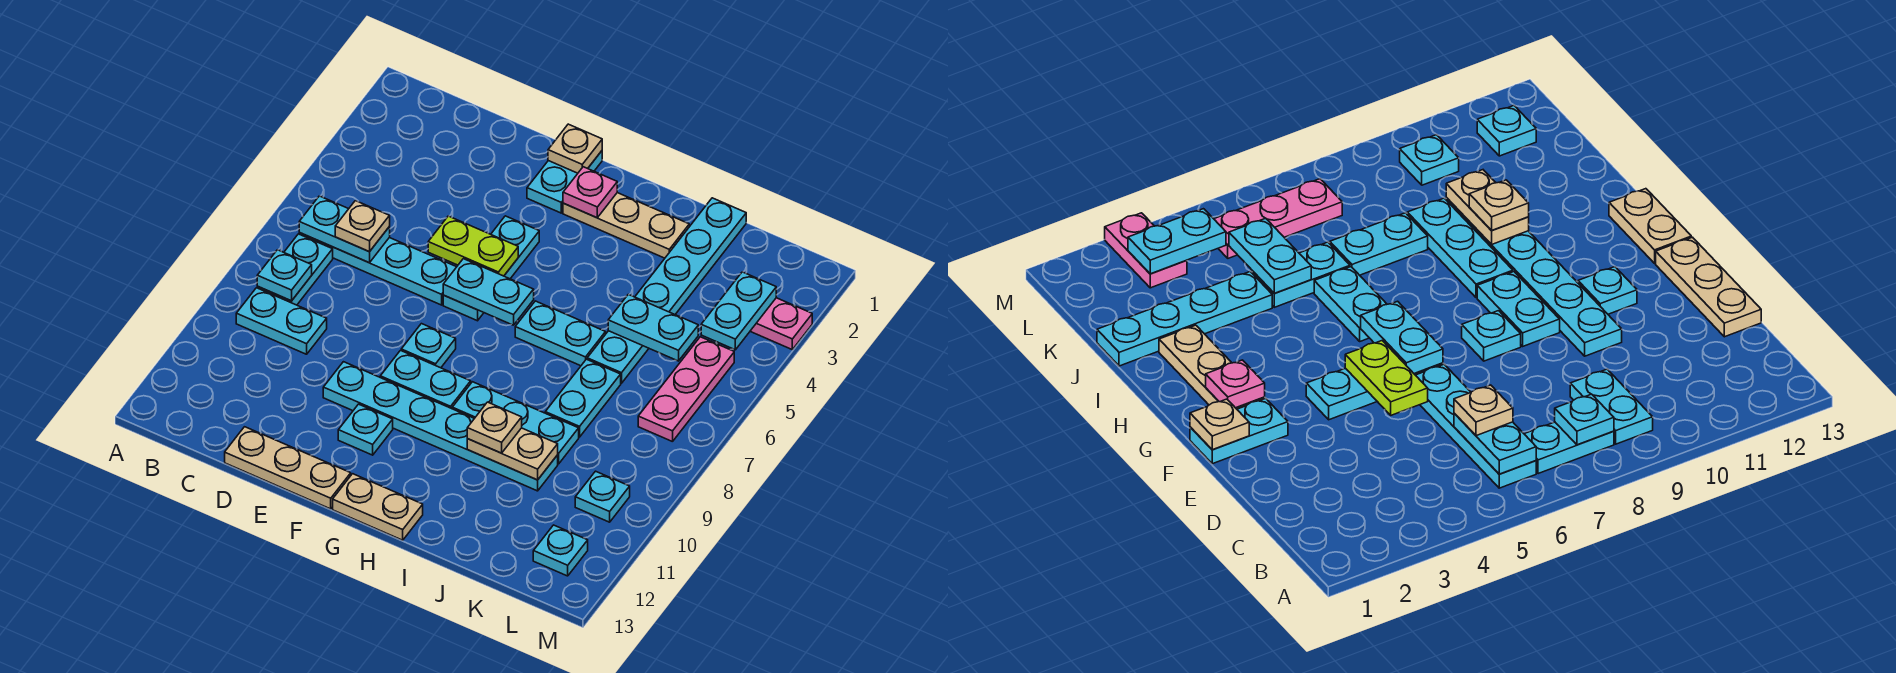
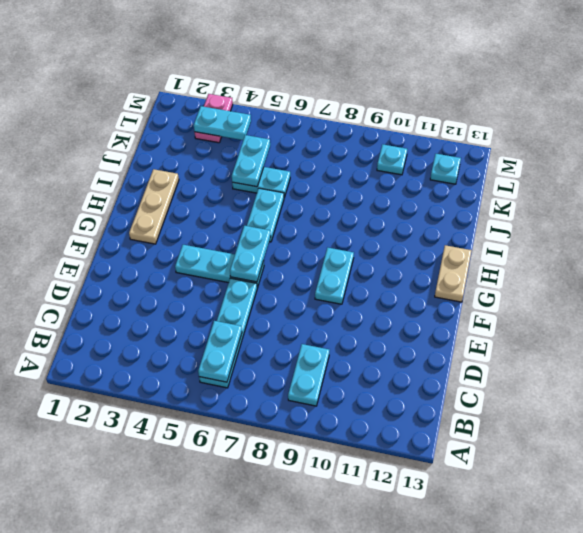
none -> cyan 1x2 plate [257,234,333,305]
none -> tan 1x3 plate [225,427,351,509]
none -> cyan 1x6 plate [323,362,558,491]
none -> cyan 1x2 plate [527,151,602,213]

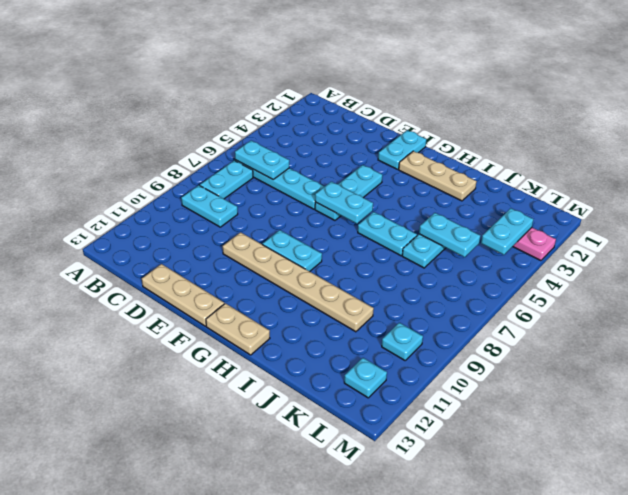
tan 1x6 plate [223,232,374,332] -> cyan 1x6 plate [323,362,558,491]
none -> cyan 1x1 plate [401,324,456,368]
none -> cyan 1x1 plate [338,404,393,455]
none -> cyan 1x3 plate [452,382,579,464]
none -> cyan 1x4 plate [635,198,746,314]

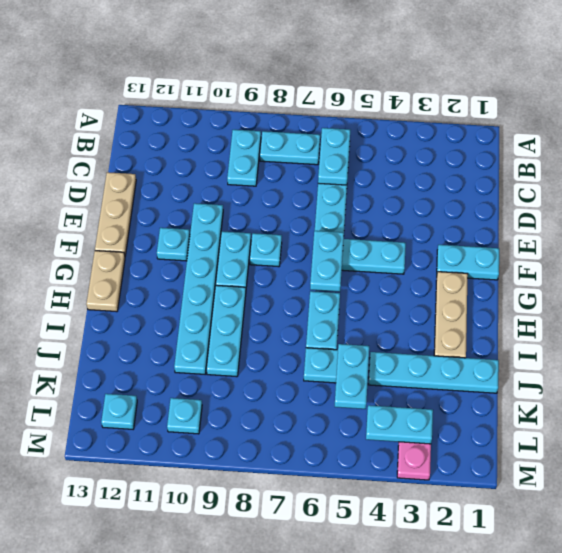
none -> cyan 1x2 plate [545,359,621,437]
none -> pink 1x3 plate [638,337,734,442]
none -> cyan 1x1 plate [257,250,312,301]
none -> lime 1x2 plate [428,216,518,276]

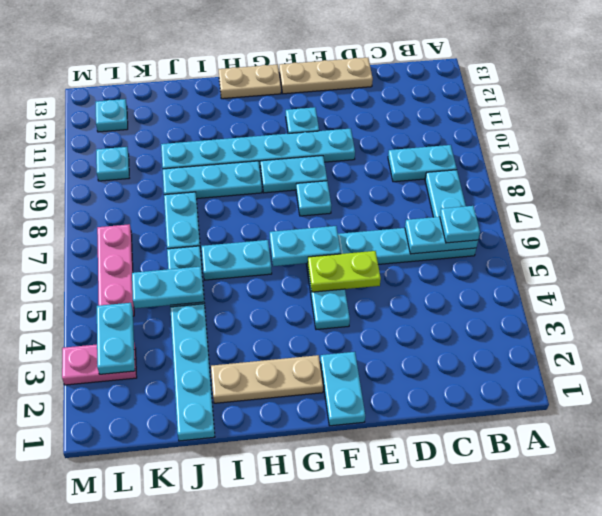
cyan 1x1 plate [440,206,480,243] -> cyan 1x1 plate moved to [257,250,312,301]
none -> tan 1x1 plate [548,124,602,173]
none -> pink 1x1 plate [563,167,617,218]
none -> tan 1x2 plate [467,428,558,480]
none -> tan 1x1 plate [335,201,390,252]

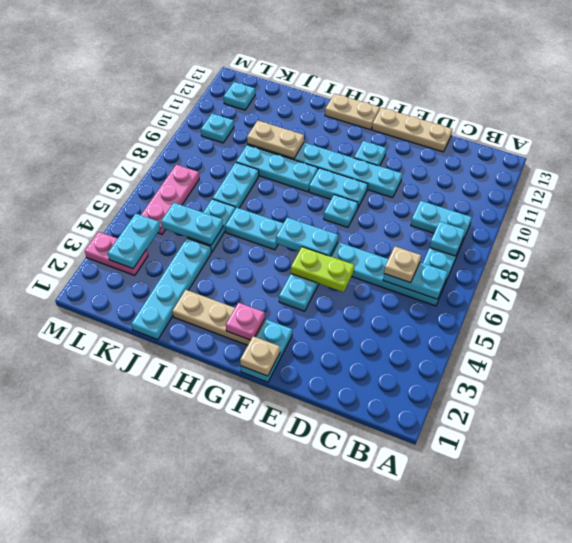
none -> tan 1x1 plate [467,402,522,453]

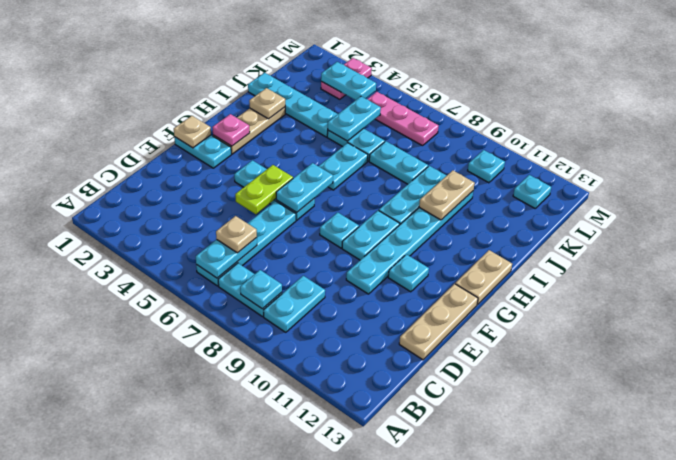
tan 1x1 plate [249,88,285,119] -> tan 1x1 plate moved to [467,402,522,453]

